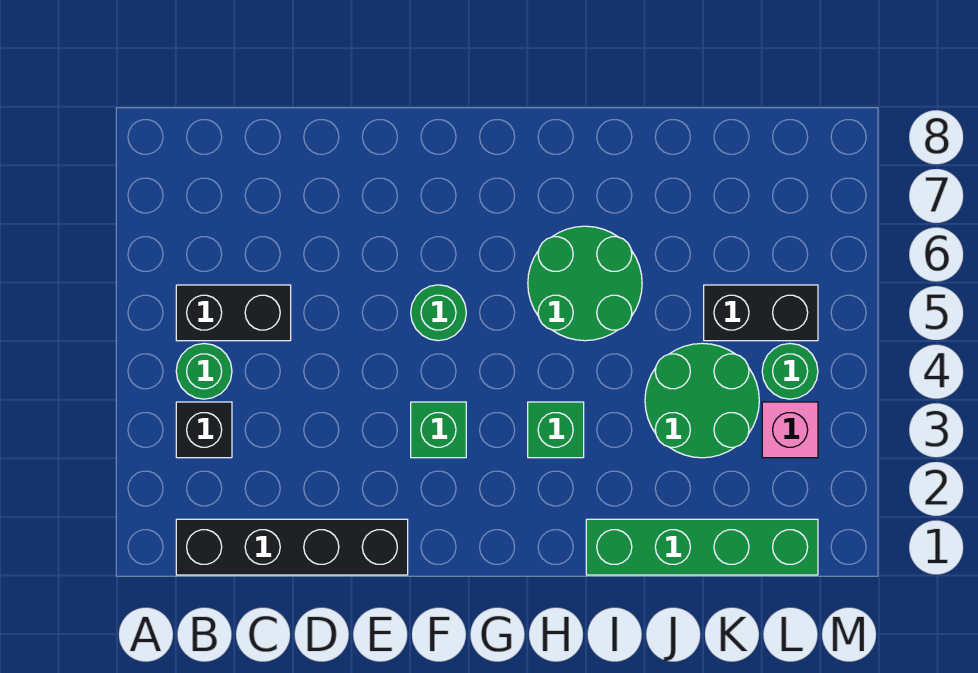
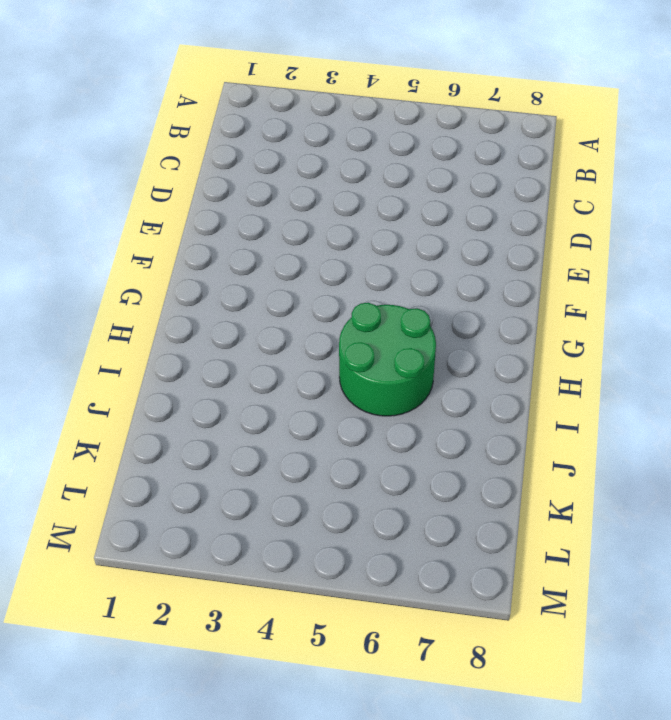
none -> black 1x4 brick [176,519,408,575]
none -> black 1x1 brick [176,402,232,458]
none -> green 1x1 round brick [176,344,232,399]

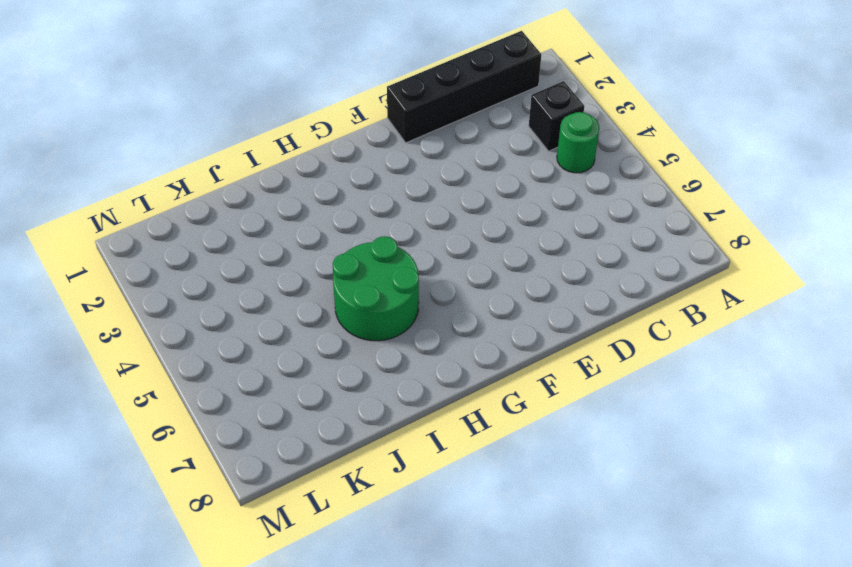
none -> black 1x2 brick [176,285,291,341]
none -> green 1x1 brick [411,402,466,458]
none -> green 1x1 round brick [411,285,466,341]

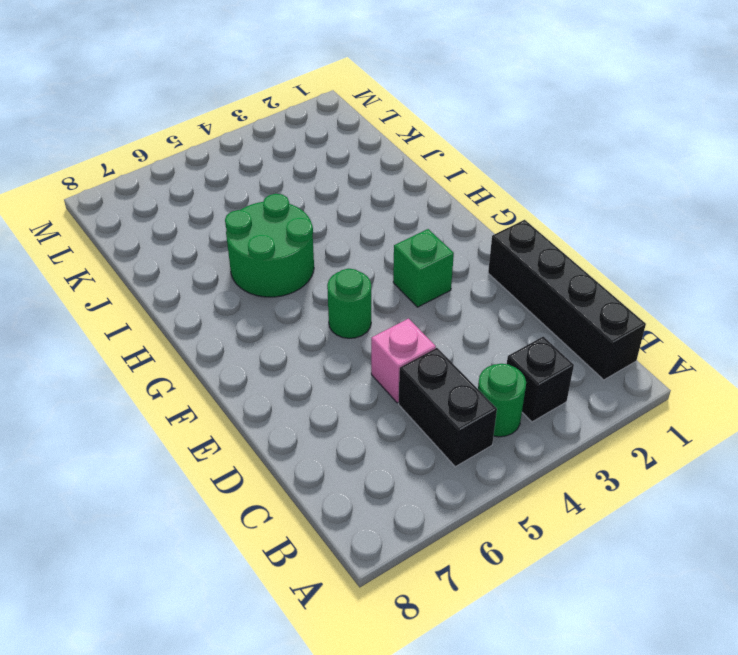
pink 1x1 brick [371,319,436,403] -> pink 1x1 brick moved to [762,402,818,458]
none -> green 1x1 brick [528,402,584,458]
none -> green 1x4 brick [586,519,818,575]
none -> green 2x2 round brick [645,343,759,458]

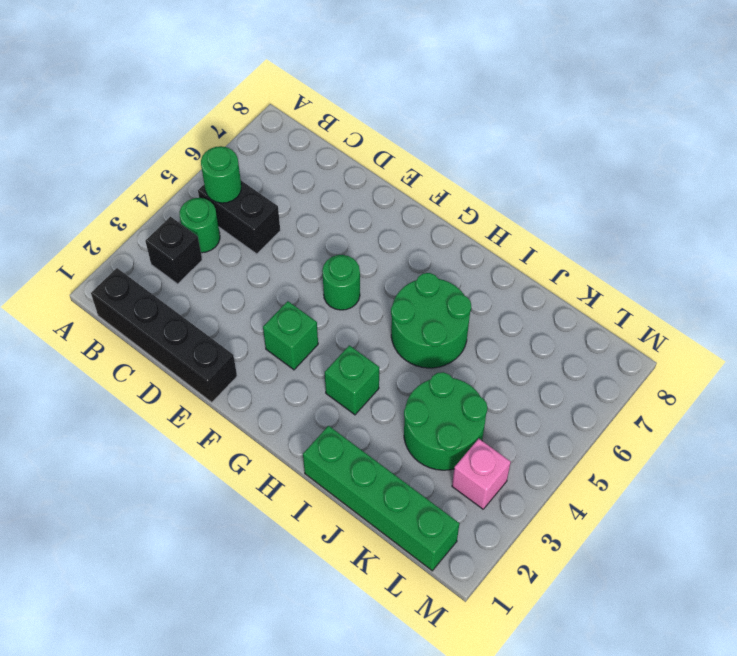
green 1x1 round brick [201,146,241,203] -> green 1x1 round brick moved to [762,344,818,399]
none -> black 1x2 brick [704,285,818,341]

